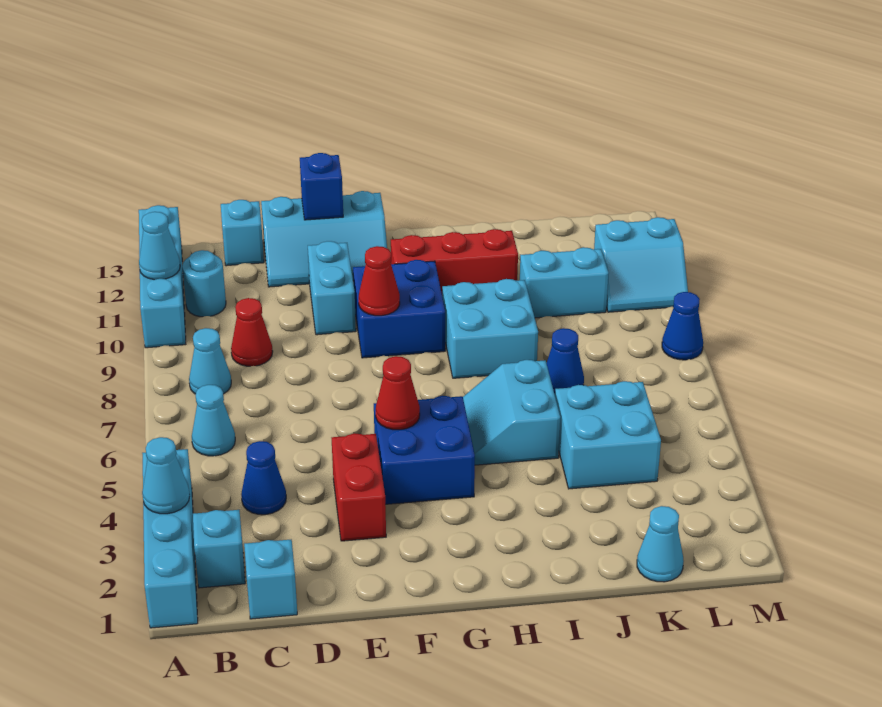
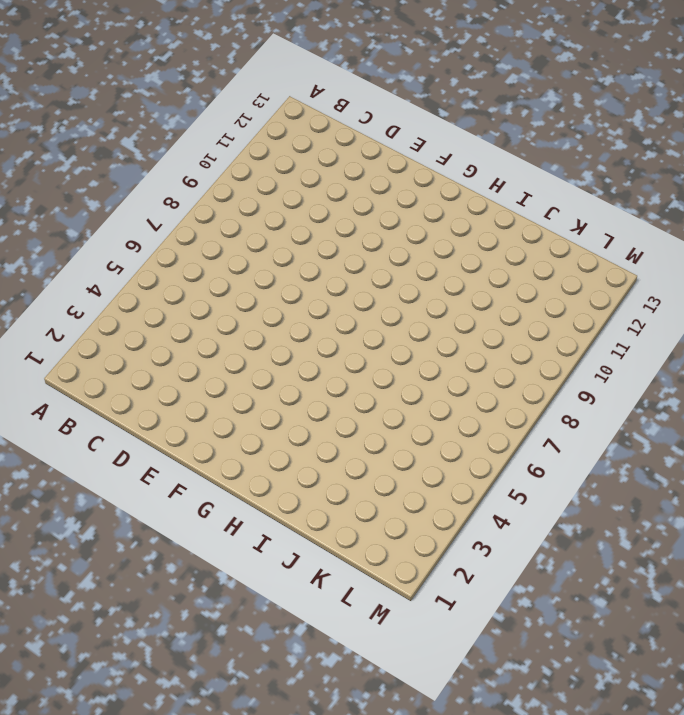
none -> cyan 1x4 brick [142,449,198,628]
none -> cyan 1x4 brick [139,205,186,348]
none -> cyan 1x1 brick [193,510,245,588]

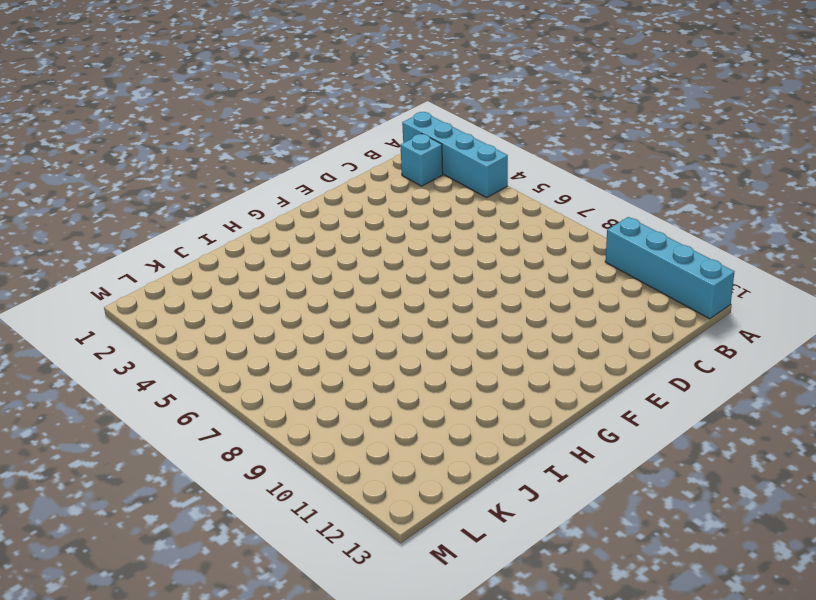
none -> cyan 1x1 cone [192,385,235,456]
none -> cyan 1x1 cone [189,328,231,394]
none -> cyan 1x1 round brick [182,250,226,317]

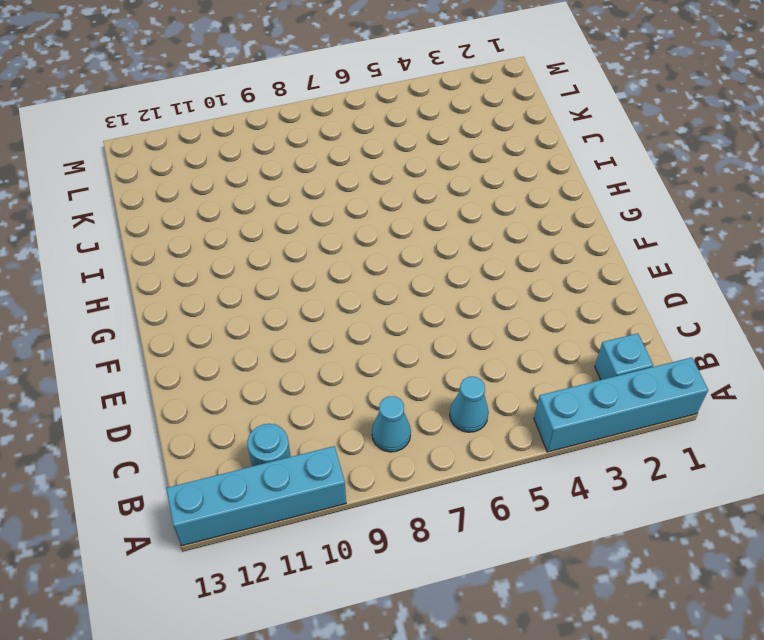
none -> cyan 1x1 brick [244,540,297,619]
none -> blue 1x1 cone [241,441,286,515]
none -> red 1x1 cone [231,298,273,366]

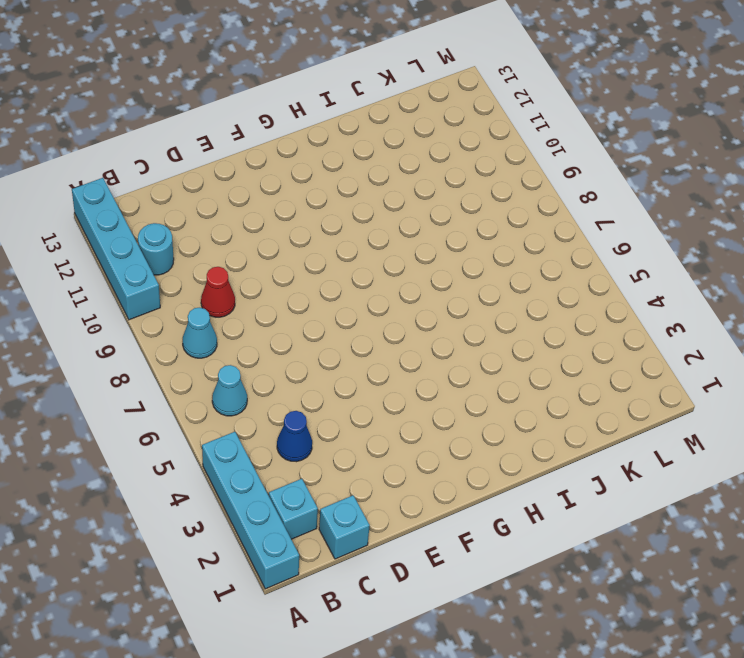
none -> cyan 1x1 brick [221,200,264,266]
none -> cyan 2x3 slope [261,191,387,287]
none -> red 1x2 brick [332,433,386,541]

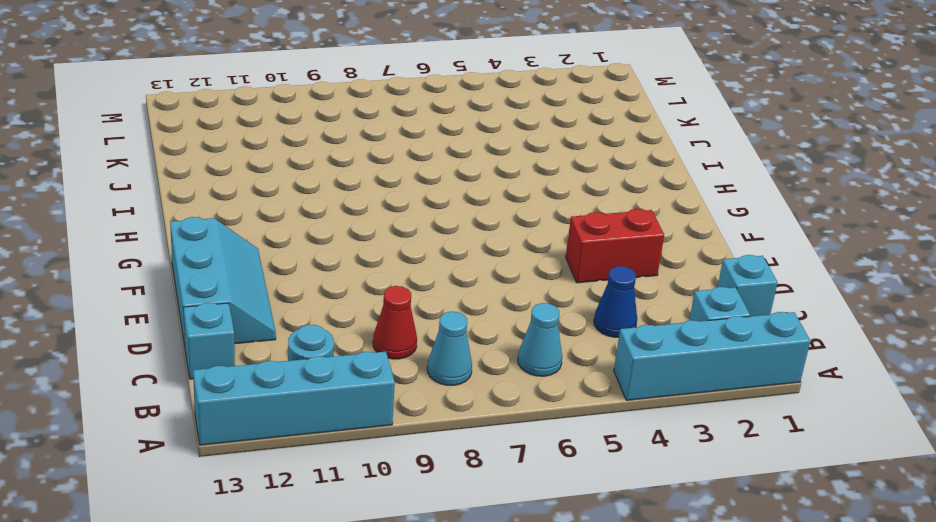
none -> cyan 1x2 brick [308,241,356,335]
none -> blue 2x2 brick [374,396,475,504]
none -> blue 2x2 brick [353,260,445,358]

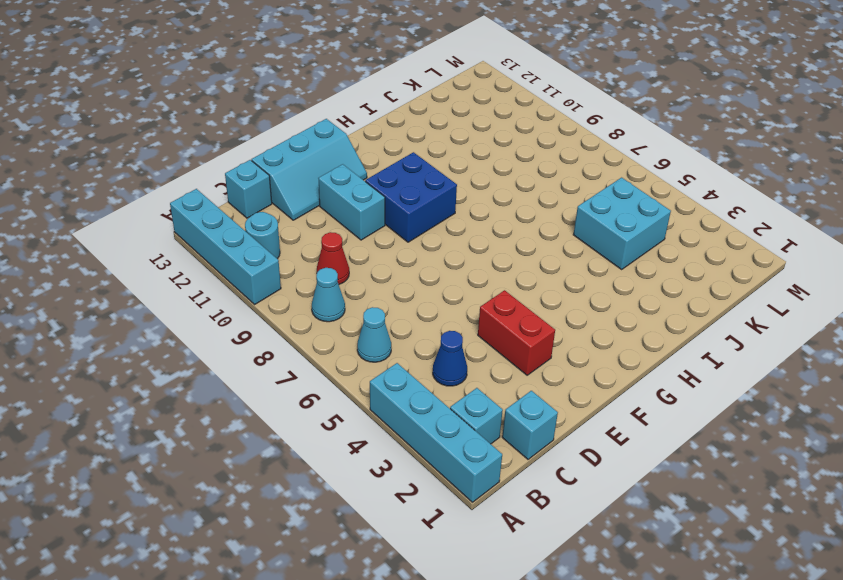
none -> blue 2x2 brick [374,396,475,504]
none -> red 1x3 brick [391,229,518,293]
none -> cyan 2x2 slope [463,360,560,465]

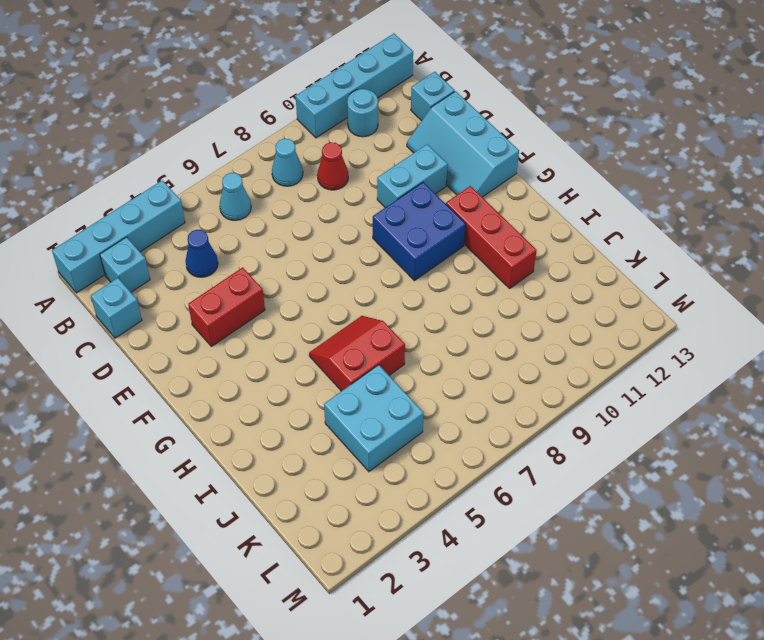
red 2x2 slope [309,316,405,391] -> cyan 2x2 slope [463,360,560,465]
none -> blue 2x2 brick [374,396,475,504]
none -> cyan 2x2 brick [442,279,538,378]
none -> blue 1x1 cone [546,328,584,394]

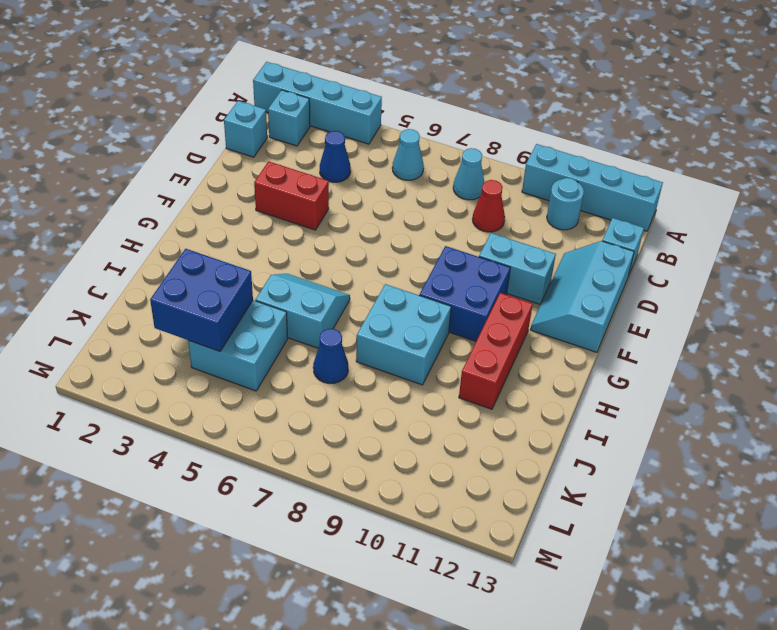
blue 2x2 brick [150,249,253,351] -> blue 2x2 brick moved to [374,396,475,504]
none -> cyan 1x2 brick [520,247,609,318]
none -> cyan 1x1 cone [637,506,684,582]
none -> cyan 2x2 slope [594,217,688,312]

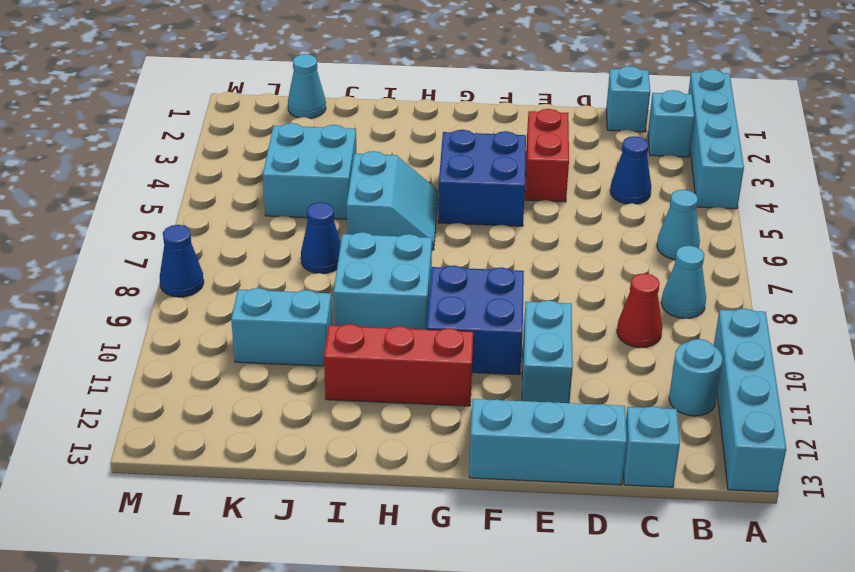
none -> cyan 2x2 slope [594,217,688,312]
none -> cyan 1x1 cone [142,437,190,514]
none -> cyan 1x1 cone [139,212,180,280]

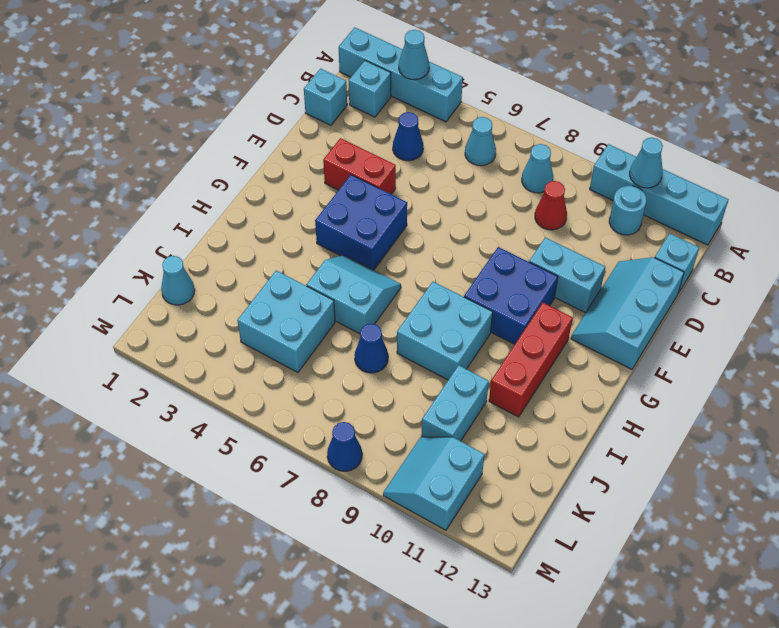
none -> blue 1x1 brick [300,153,343,220]
none -> red 1x1 cone [376,356,420,430]
none -> red 1x1 cone [359,246,400,316]

